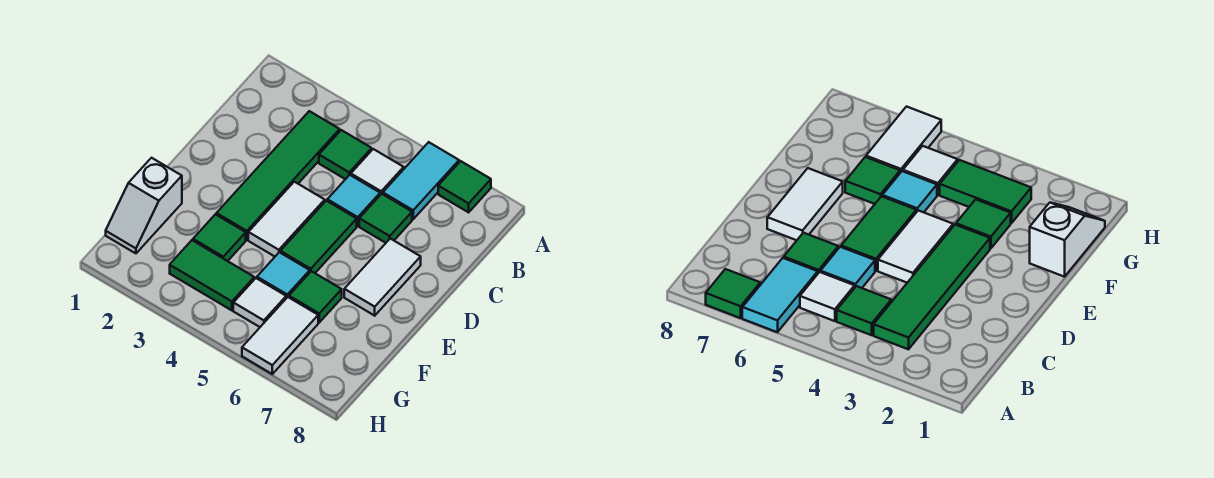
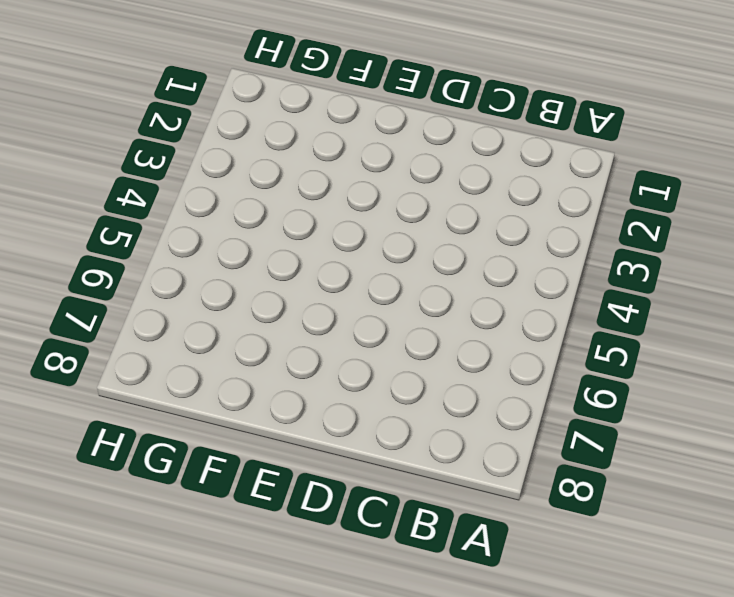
none -> cyan 1x2 tile [383,142,459,219]
none -> green 1x1 tile [438,161,491,212]
none -> green 1x4 tile [216,111,340,240]

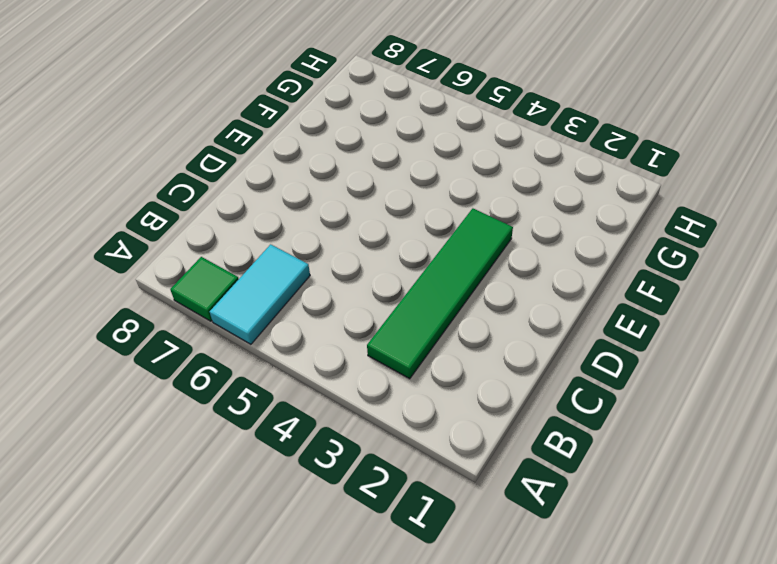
none -> green 1x1 tile [319,130,372,179]
none -> white 1x1 tile [351,149,404,195]
none -> cyan 1x1 tile [327,175,380,226]

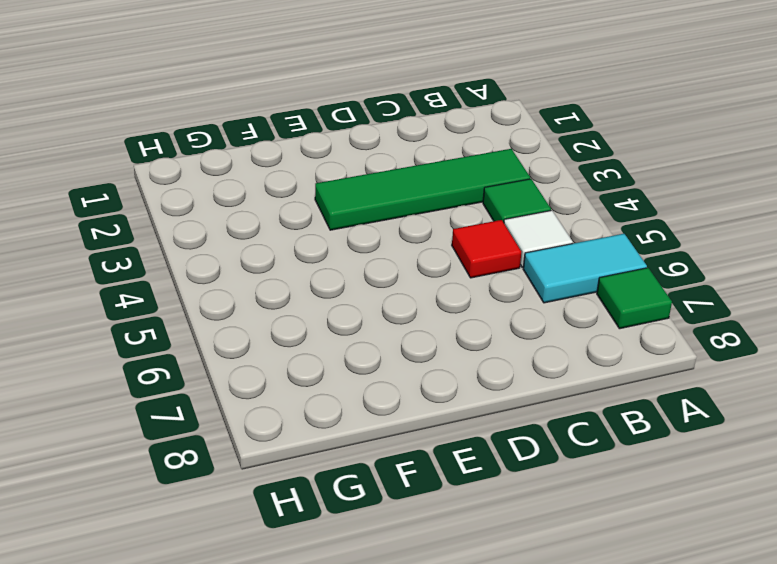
red 1x1 tile [452,220,521,278] -> cyan 1x1 tile [327,175,380,226]
none -> green 1x1 tile [359,194,412,243]
none -> white 1x2 tile [248,182,325,256]
none -> green 1x2 tile [280,201,357,273]

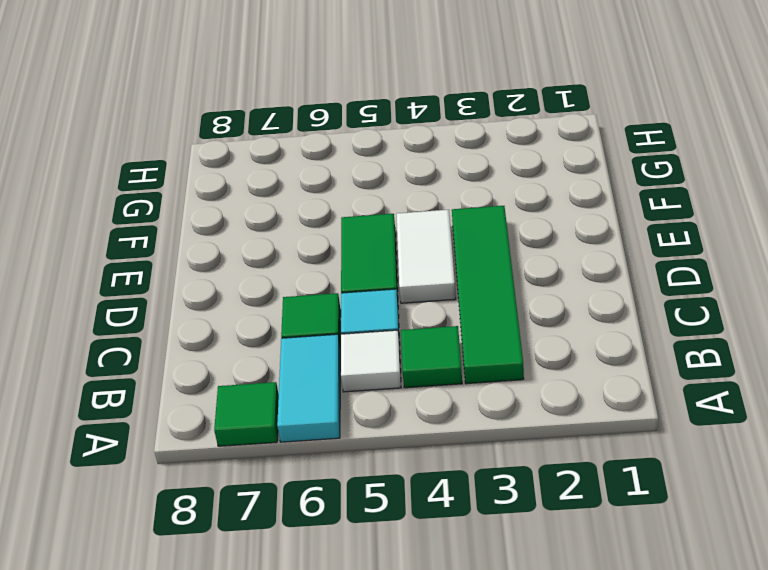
none -> white 1x2 tile [344,239,421,316]
none -> white 1x2 slope [106,158,182,253]
none -> green 1x1 tile [193,214,246,261]

